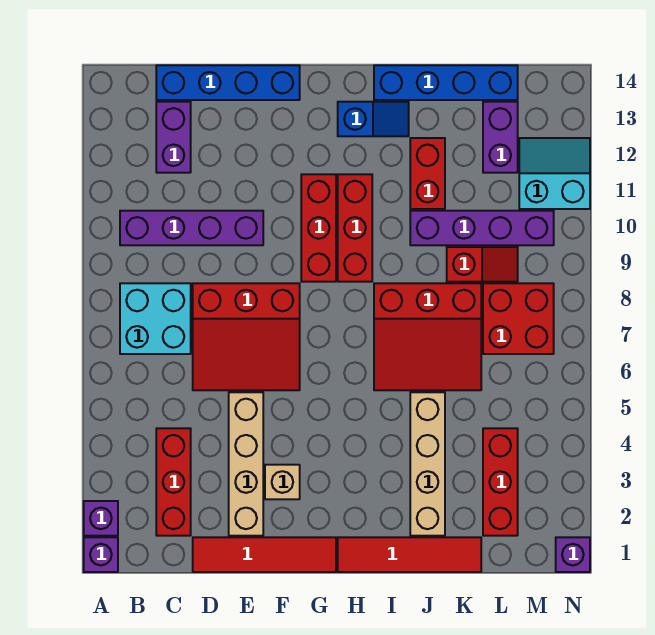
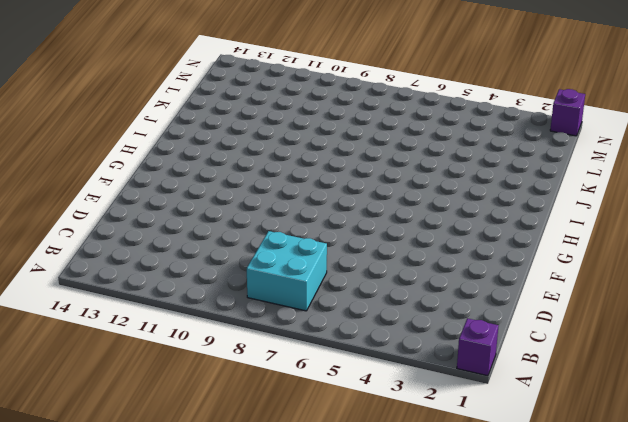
none -> purple 1x1 brick [84,501,118,536]
none -> purple 1x4 brick [120,211,263,245]
none -> red 1x3 brick [156,428,191,536]

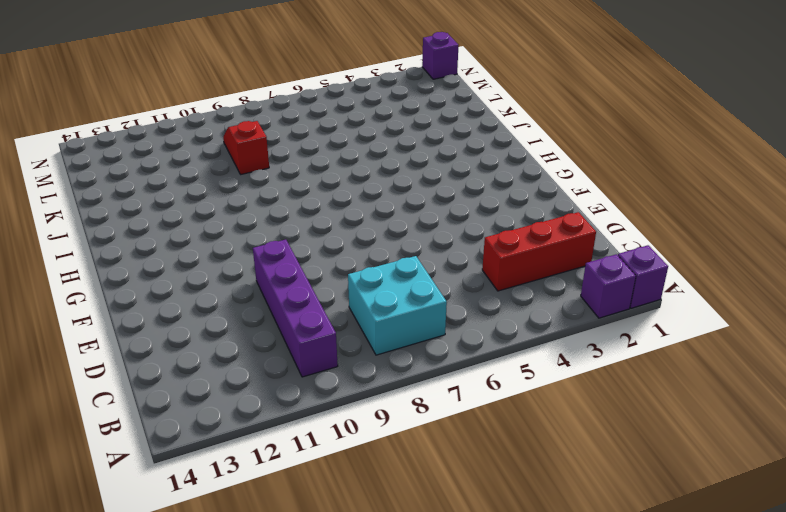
none -> purple 1x2 brick [156,102,191,173]
none -> blue 1x4 brick [156,65,300,100]
none -> red 1x4 tile [193,537,336,572]

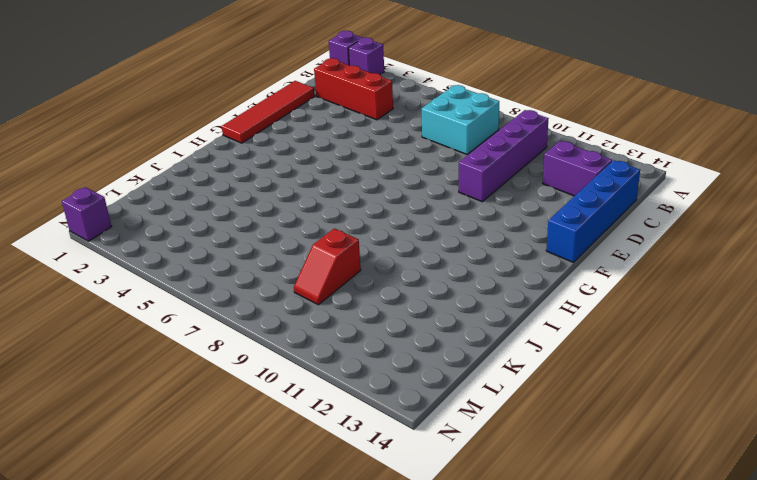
none -> red 3x3 slope [193,283,300,390]
none -> tan 1x4 brick [229,392,263,536]
none -> tan 1x1 brick [265,465,300,499]

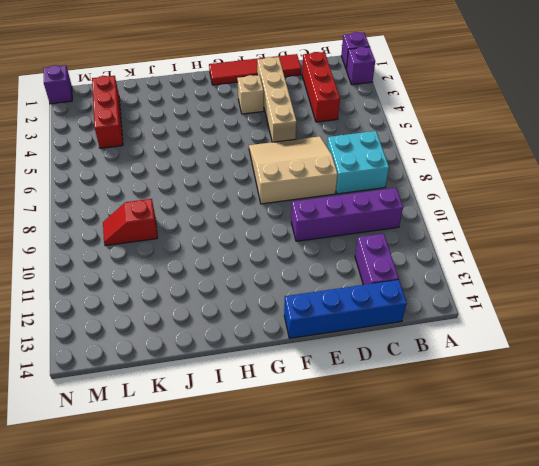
tan 3x3 slope [249,136,338,204] -> red 3x3 slope [193,283,300,390]
none -> red 1x3 brick [301,174,336,282]
none -> red 1x4 tile [338,537,481,572]
none -> red 1x3 brick [338,174,372,282]

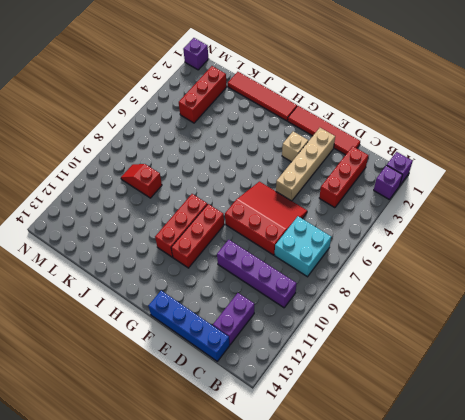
none -> blue 1x2 slope [338,102,409,136]
none -> red 3x3 slope [374,283,481,390]
none -> blue 1x4 brick [374,65,518,100]

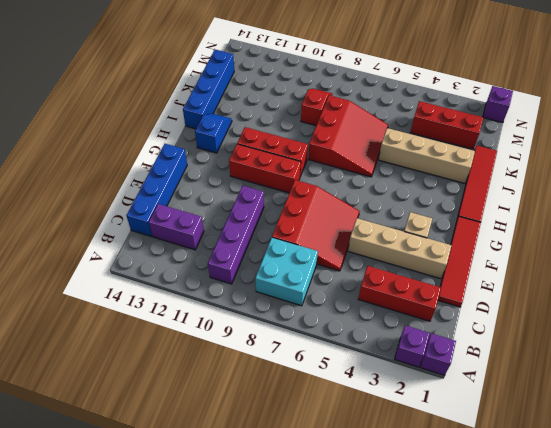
none -> purple 1x4 brick [410,211,554,245]
none -> red 1x2 brick [410,138,445,209]
none -> red 2x2 brick [483,283,554,354]

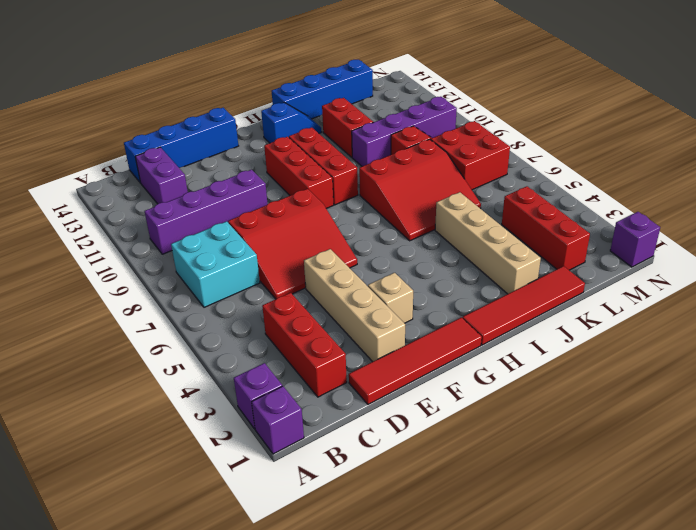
none -> purple 1x2 brick [483,102,518,173]
none -> cyan 2x2 slope [519,138,590,209]

